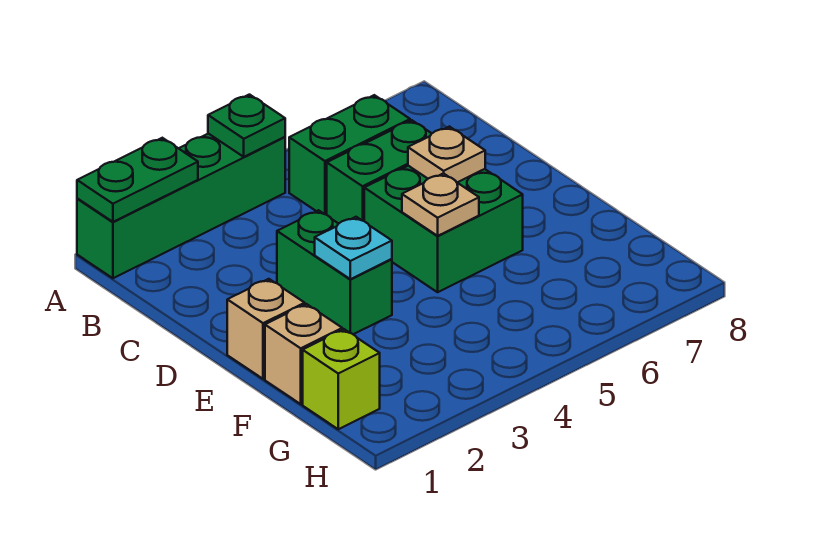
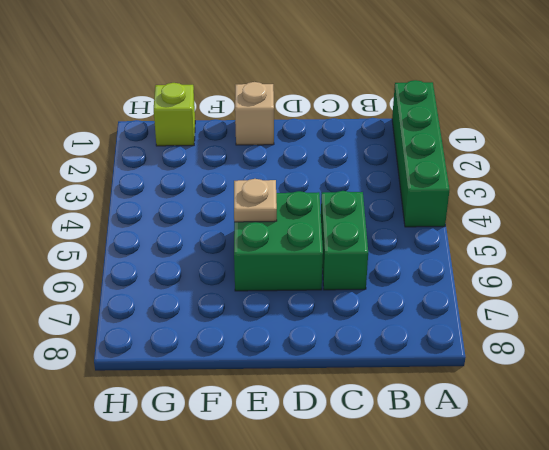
none -> green 1x2 brick [289,95,410,215]
none -> green 1x2 brick [277,210,392,334]
none -> tan 1x1 brick [265,304,342,404]

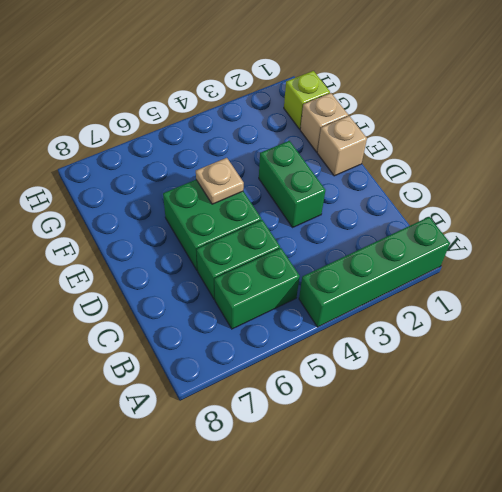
none -> green 1x2 plate [77,138,198,222]
none -> green 1x1 plate [208,95,285,157]
none -> tan 1x1 plate [408,127,485,183]

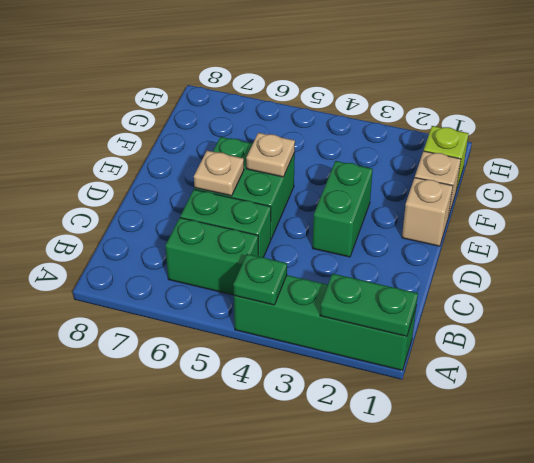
none -> cyan 1x1 plate [315,217,392,279]

